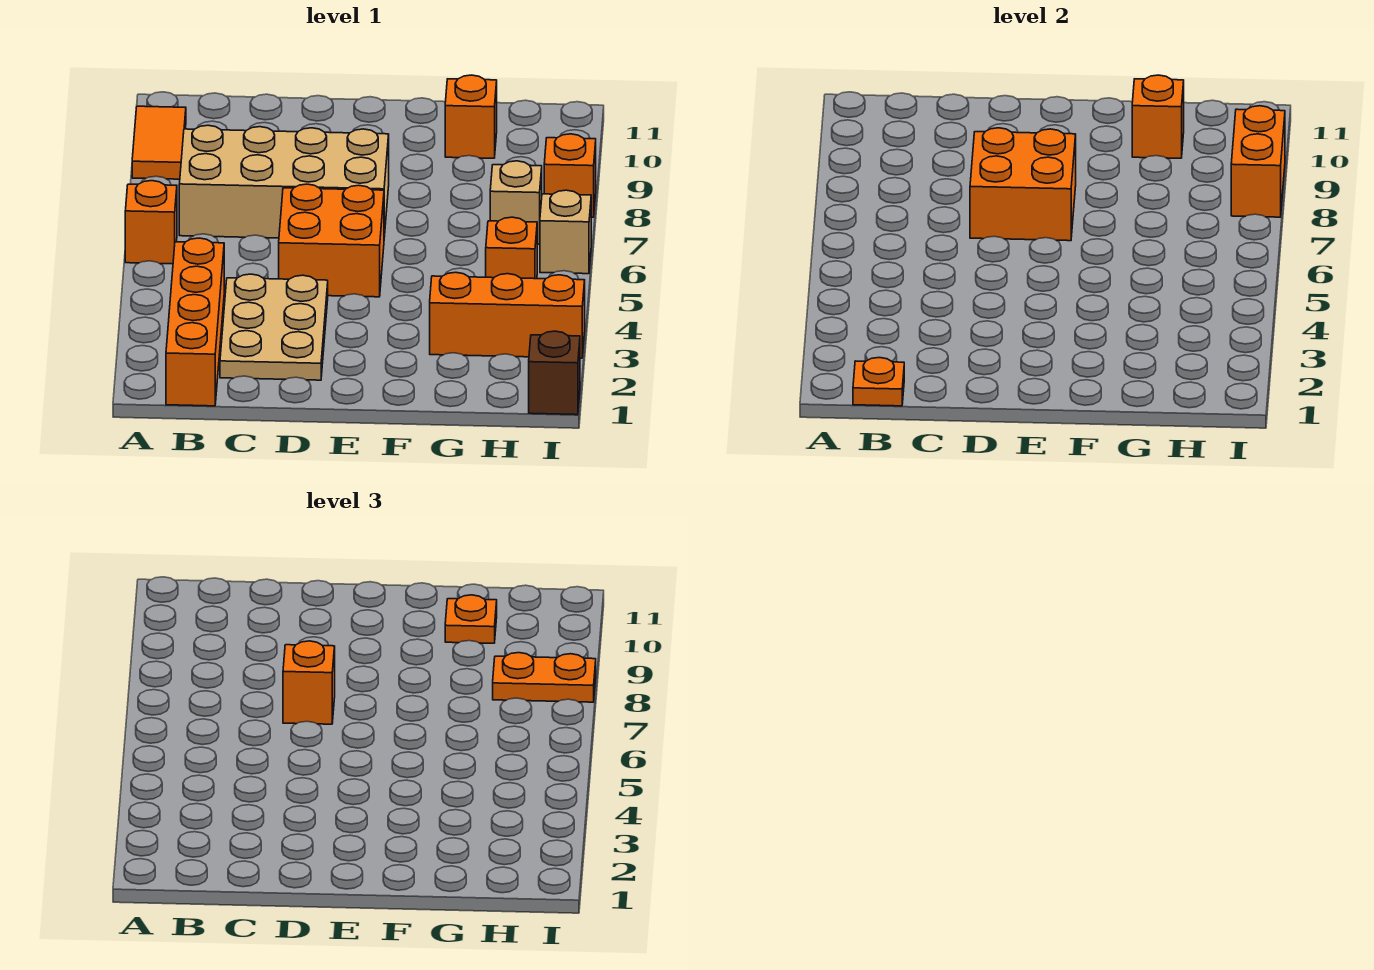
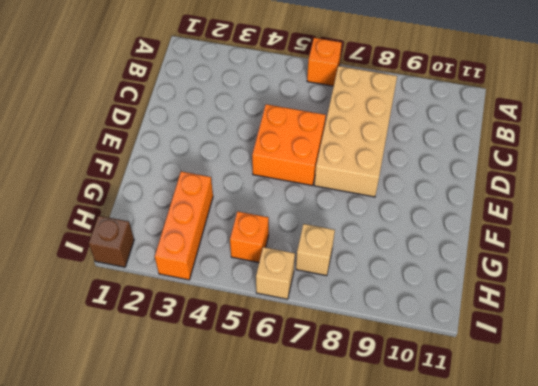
none -> orange 1x2 tile [132,106,186,179]
none -> orange 1x4 brick [166,238,224,406]
none -> tan 2x3 plate [220,274,328,380]

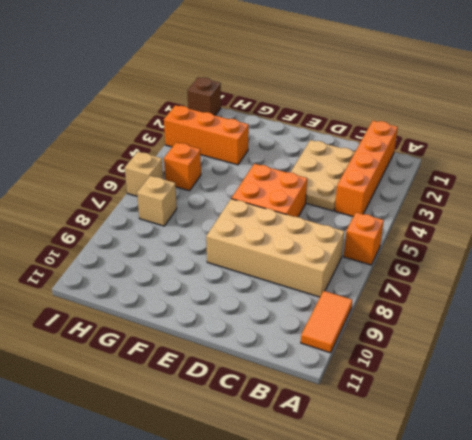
none -> orange 1x1 brick [445,75,497,158]
none -> orange 1x1 brick [544,134,596,217]
none -> orange 1x1 plate [853,358,904,406]

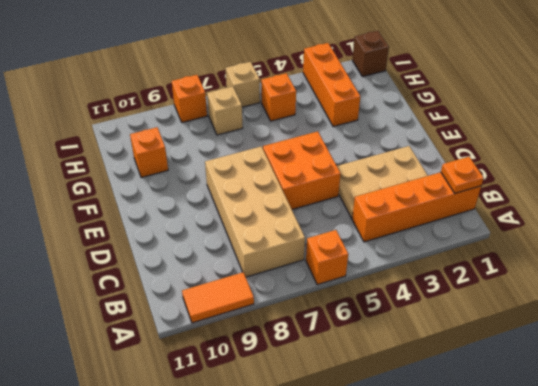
none -> orange 2x2 brick [970,128,1076,241]
none -> orange 1x1 brick [1132,75,1184,158]
none -> orange 1x2 brick [1231,106,1285,217]

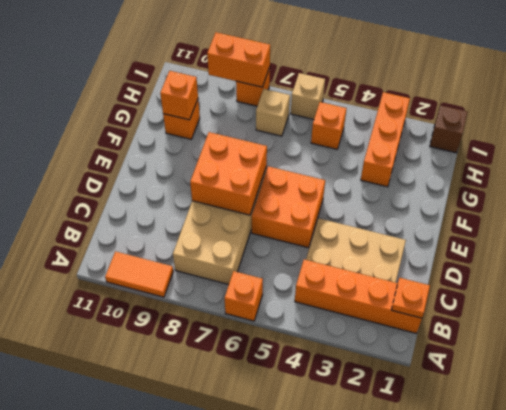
none -> orange 1x1 brick [283,641,335,724]
none -> orange 1x1 plate [445,595,497,643]
none -> orange 1x2 plate [493,653,596,702]

